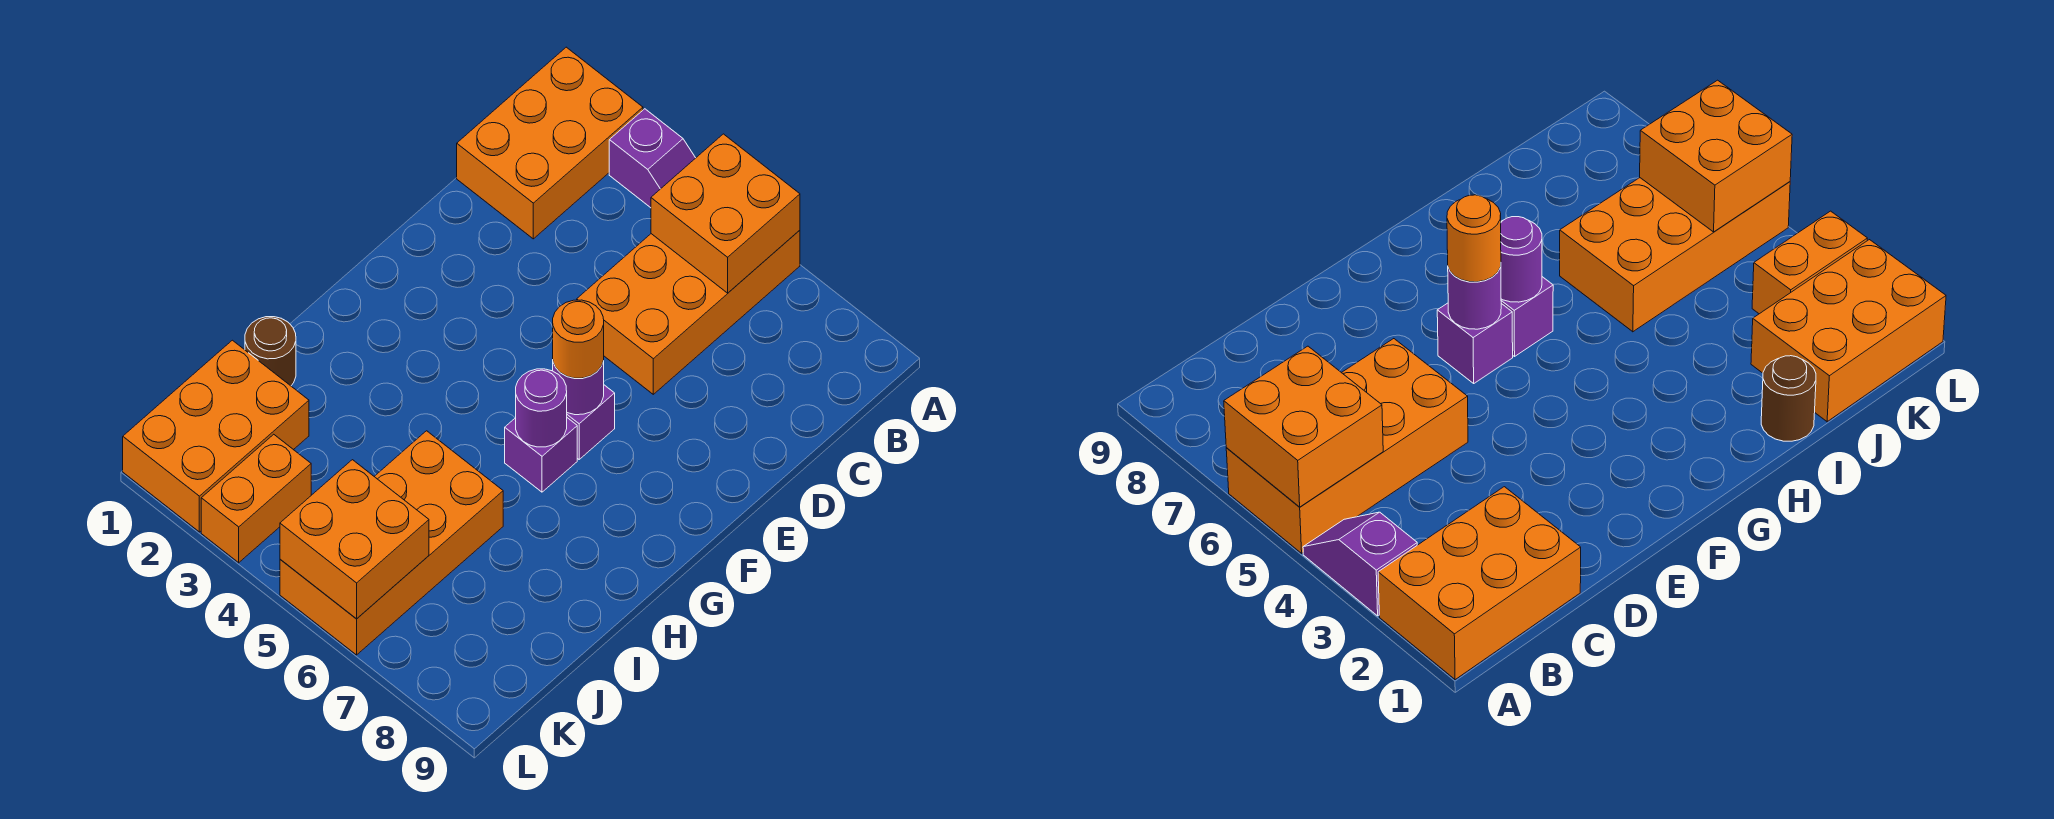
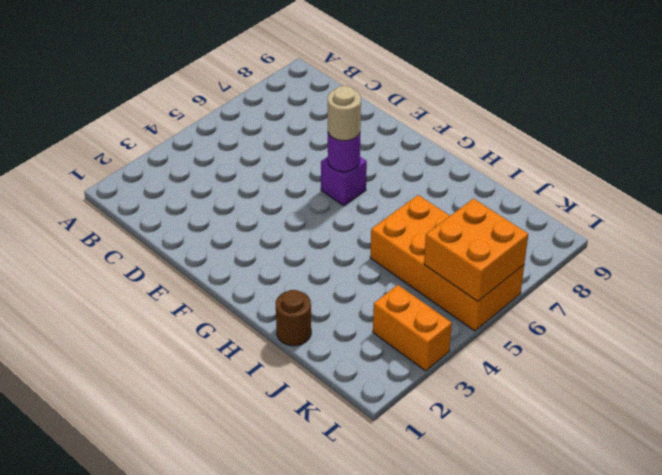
tan 1x1 round brick [328,86,361,141] -> orange 1x1 round brick [553,300,604,378]
none -> orange 2x3 brick [457,47,643,239]
none -> purple 1x2 slope [609,109,695,208]
none -> orange 2x4 brick [577,230,800,394]

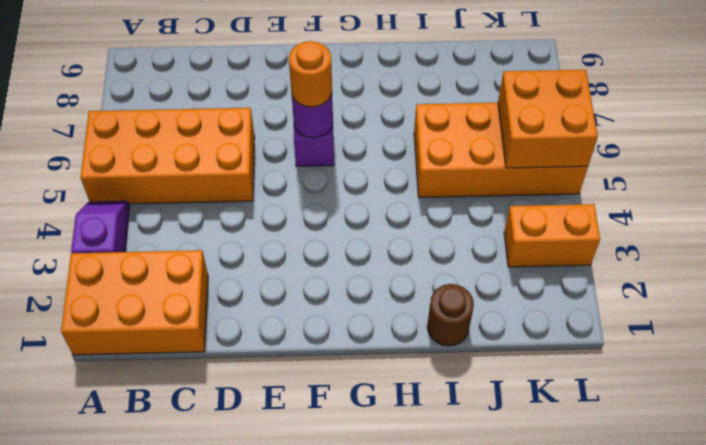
none -> purple 1x1 brick [505,418,577,492]
none -> orange 2x3 brick [123,340,309,532]
none -> orange 2x2 brick [651,134,800,293]

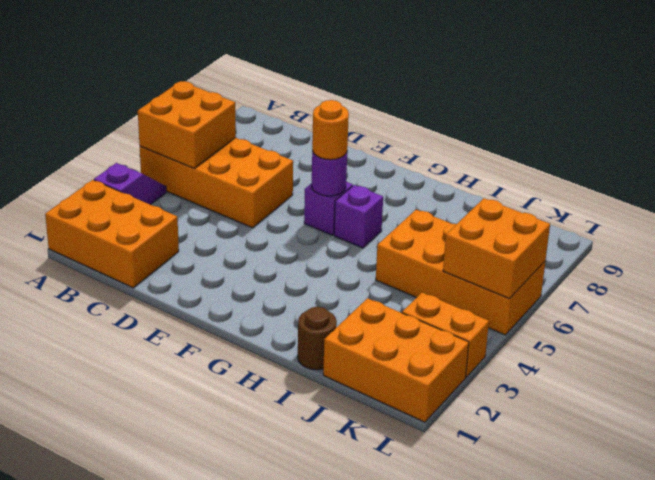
none -> purple 1x1 round brick [516,369,567,447]

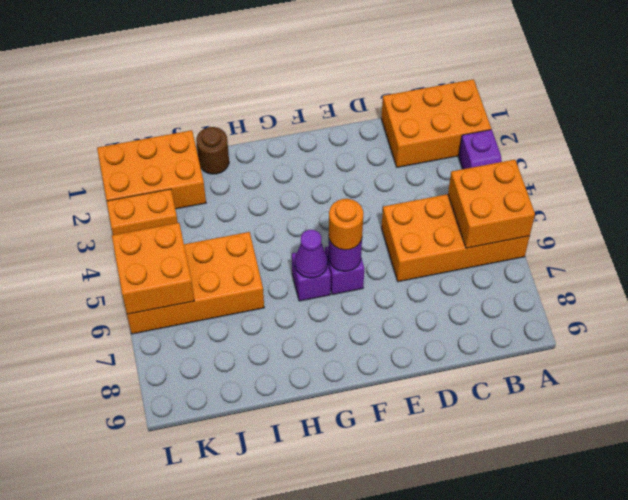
purple 1x1 cone [295,230,328,278] -> purple 1x1 round brick [516,369,567,447]

